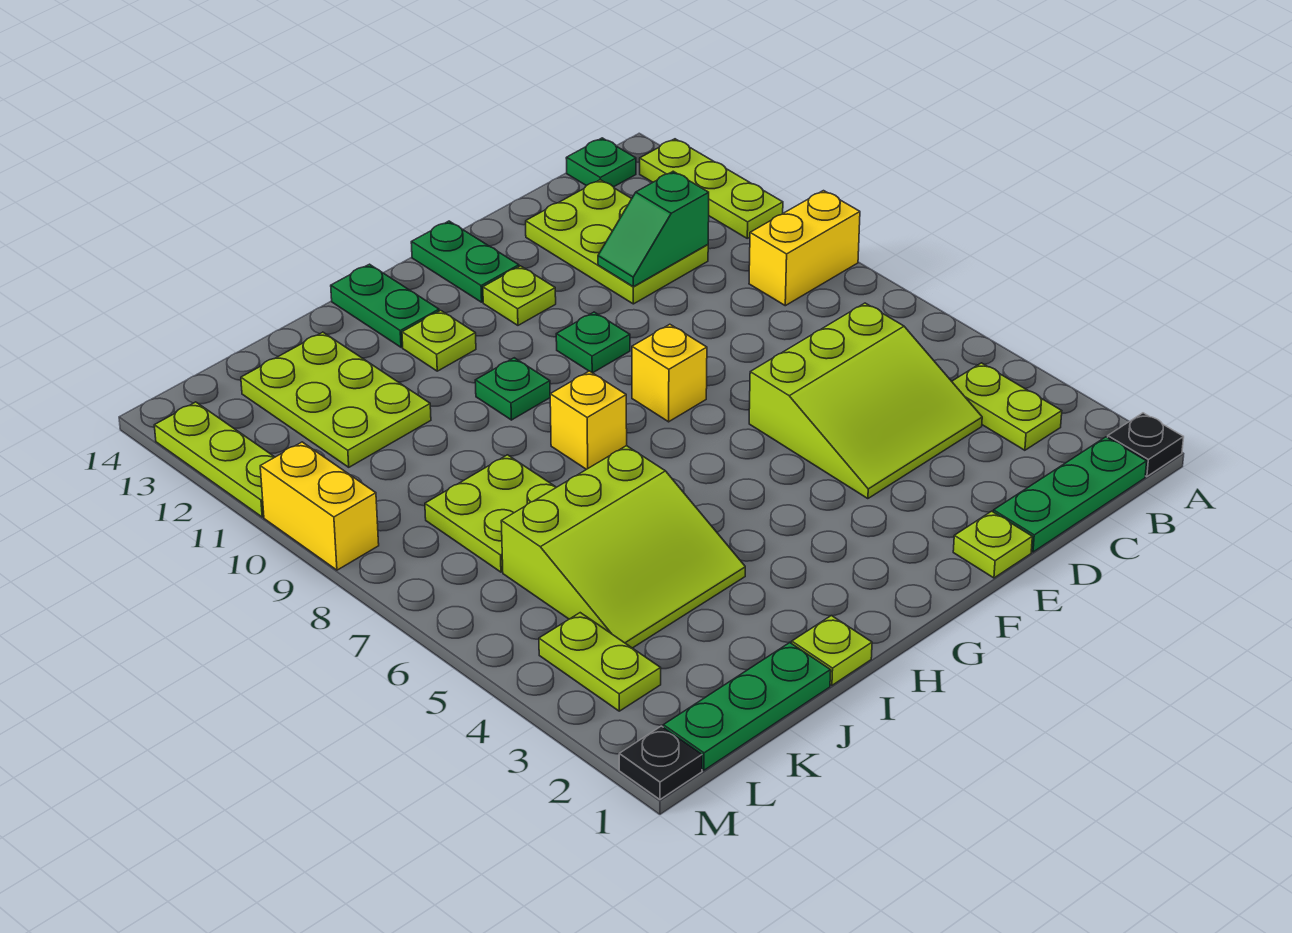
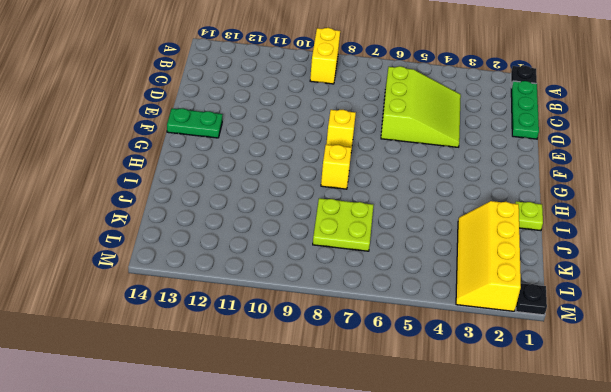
yellow 2x4 slope [456,201,521,311] -> lime 1x2 plate [539,613,661,711]
none -> lime 1x3 plate [640,139,783,238]
none -> lime 1x2 plate [952,363,1062,450]
none -> green 1x1 plate [566,138,636,187]

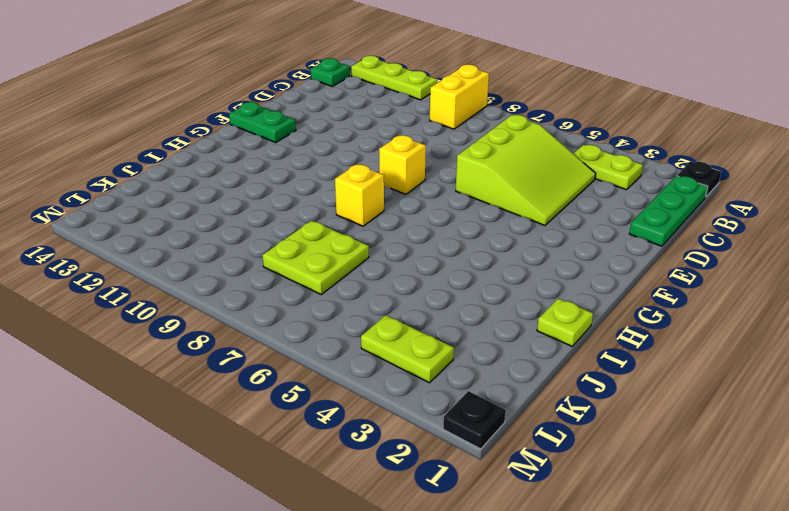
none -> lime 2x3 plate [526,180,708,304]
none -> lime 1x1 plate [953,511,1032,578]
none -> green 1x1 plate [556,312,630,373]

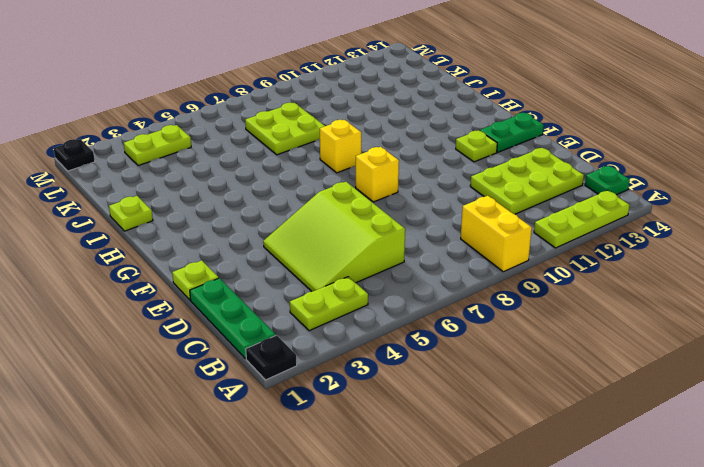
none -> green 1x1 plate [556,312,630,373]
none -> green 1x1 plate [475,358,550,420]
none -> lime 1x1 plate [402,310,476,371]

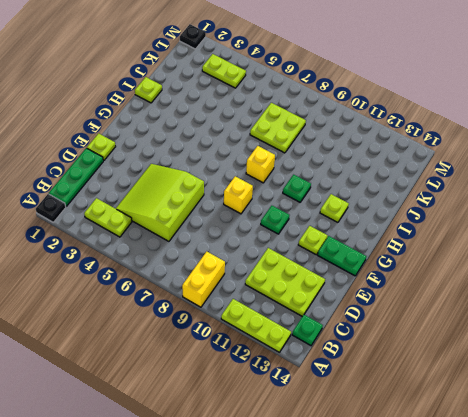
none -> green 1x2 plate [331,264,439,347]
none -> lime 3x3 slope [501,446,745,648]
none -> green 1x3 plate [663,643,831,770]

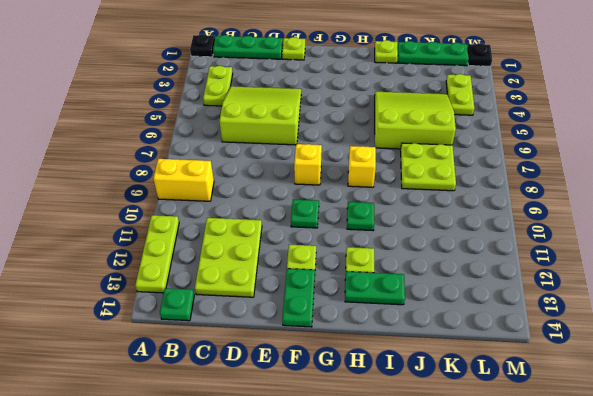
green 1x2 plate [345,272,405,305] -> green 1x2 plate turned to [331,264,439,347]
none -> lime 2x3 plate [241,332,431,467]
none -> yellow 1x2 brick [260,442,379,570]
none -> lime 1x3 plate [154,402,275,517]

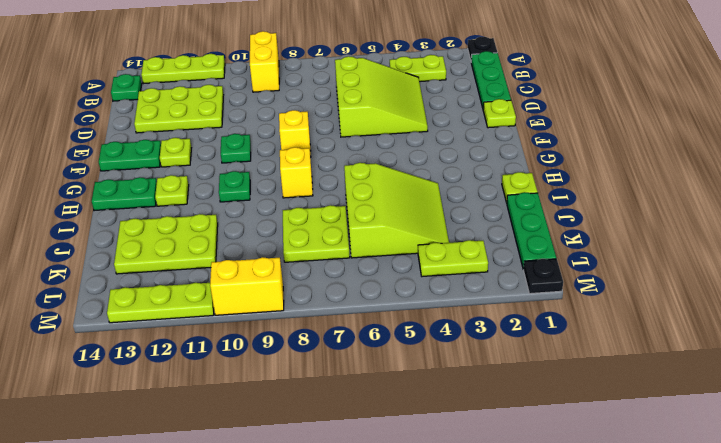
none -> green 1x2 slope [598,171,709,287]

